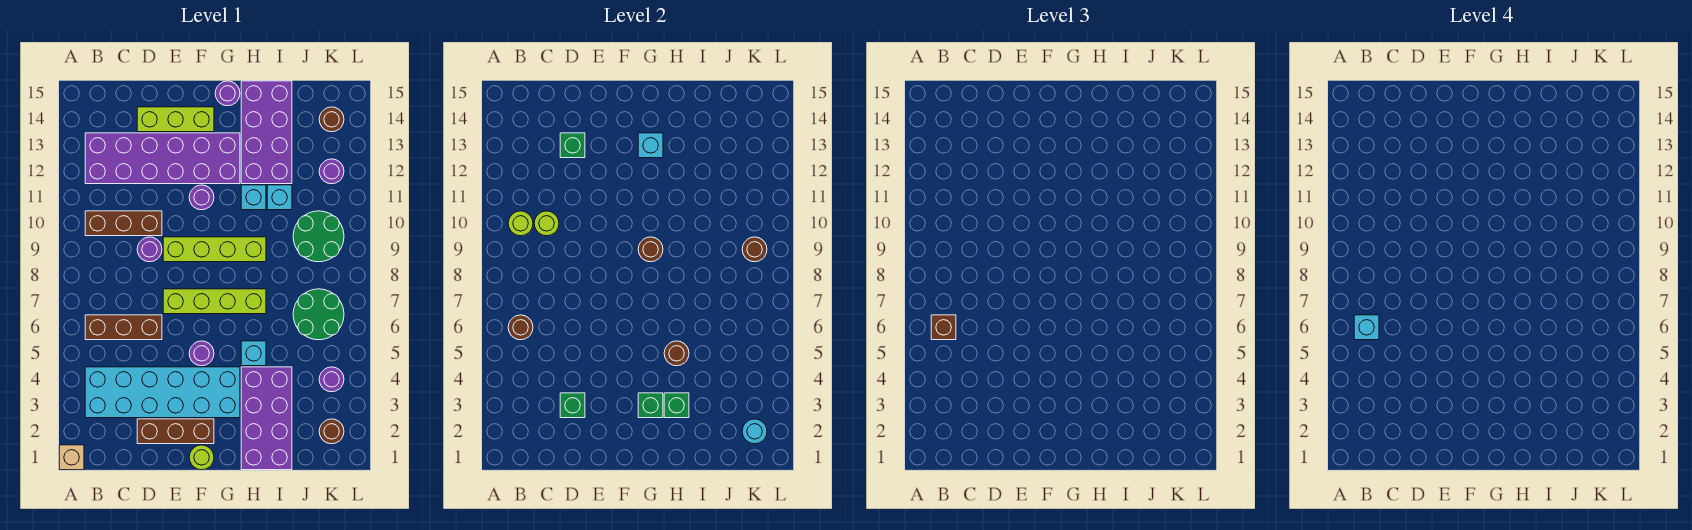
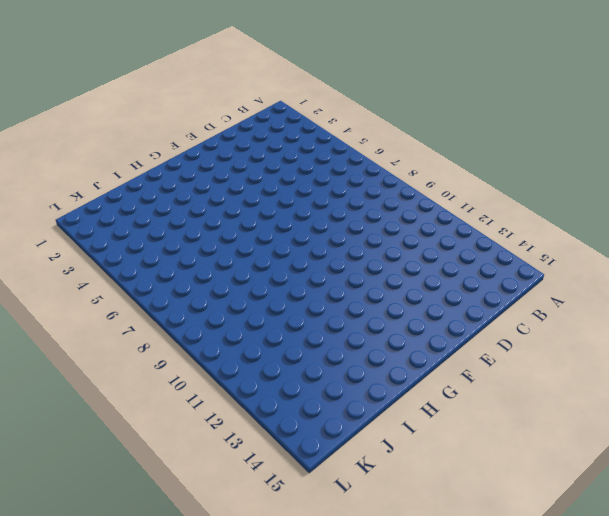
none -> tan 1x1 brick [59,445,84,470]
none -> cyan 2x6 brick [85,367,240,418]
none -> brown 1x3 brick [85,315,162,340]
none -> brown 1x3 brick [85,211,162,236]

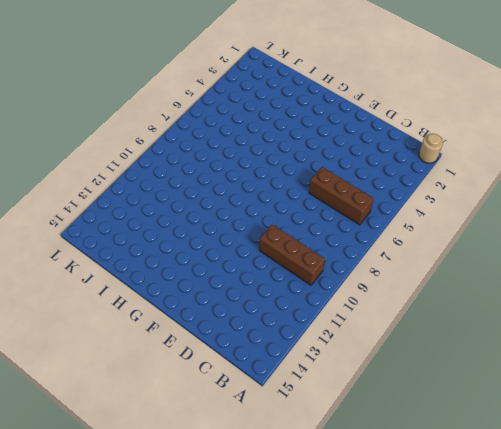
tan 1x1 round brick [419,134,443,163] -> tan 1x1 brick [59,445,84,470]
none -> cyan 2x6 brick [85,367,240,418]
none -> purple 2x6 brick [85,133,240,184]
none -> brown 1x3 brick [137,419,214,444]
none -> purple 1x1 round brick [137,237,162,262]

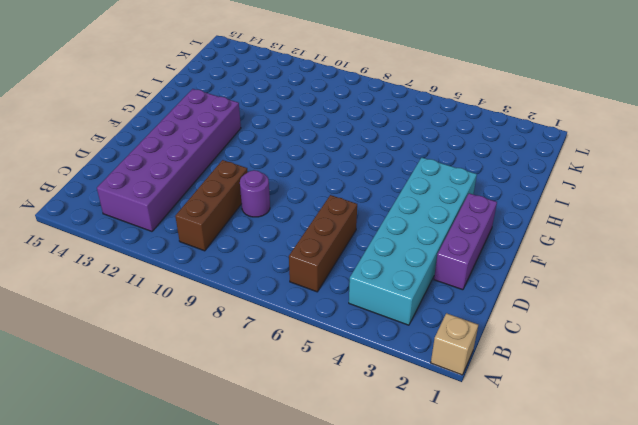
purple 1x3 brick [434,193,497,290] -> brown 1x3 brick [137,419,214,444]
none -> lime 1x3 brick [137,107,214,132]
none -> lime 1x4 brick [163,289,266,314]
none -> lime 1x4 brick [163,237,266,262]
none -> lime 1x1 round brick [189,445,214,470]

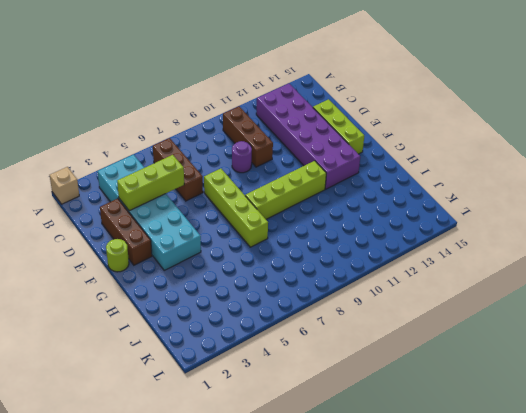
lime 1x3 brick [117,155,184,211] -> green 1x1 brick [560,393,585,418]
lime 1x4 brick [245,161,326,219] -> lime 1x4 brick turned to [163,237,266,262]
none -> purple 1x1 round brick [189,341,214,366]
none -> purple 1x1 round brick [189,185,214,210]
none -> purple 1x1 round brick [215,81,240,106]
none -> purple 2x4 brick [241,367,292,470]

